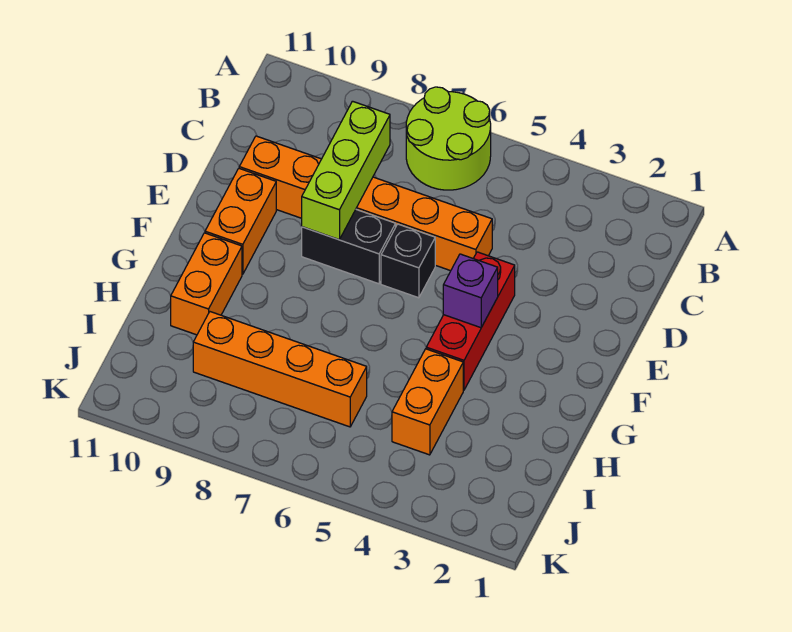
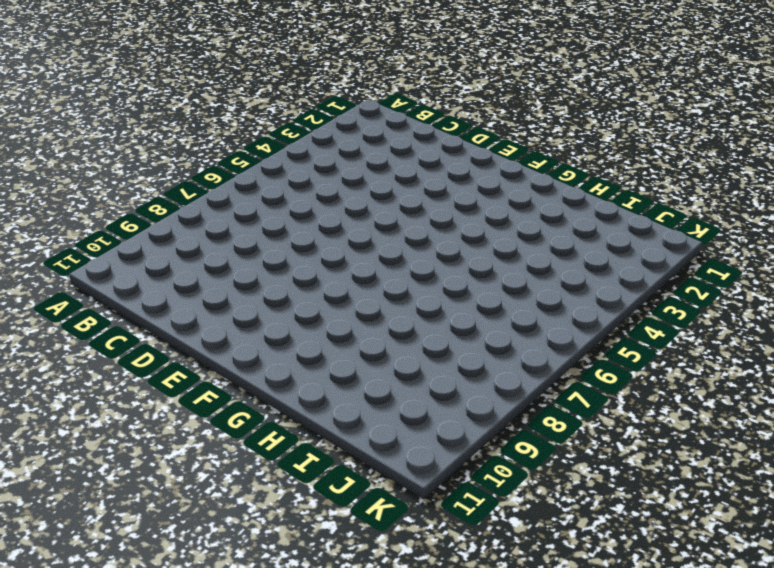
none -> lime 2x2 round brick [406,87,491,190]
none -> orange 1x6 brick [239,136,492,271]

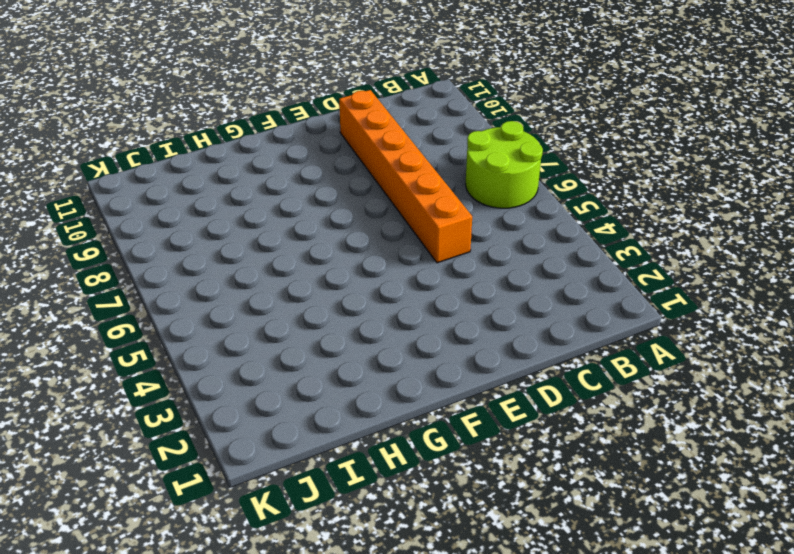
none -> red 1x3 brick [426,252,515,390]
none -> black 1x1 brick [381,224,435,298]

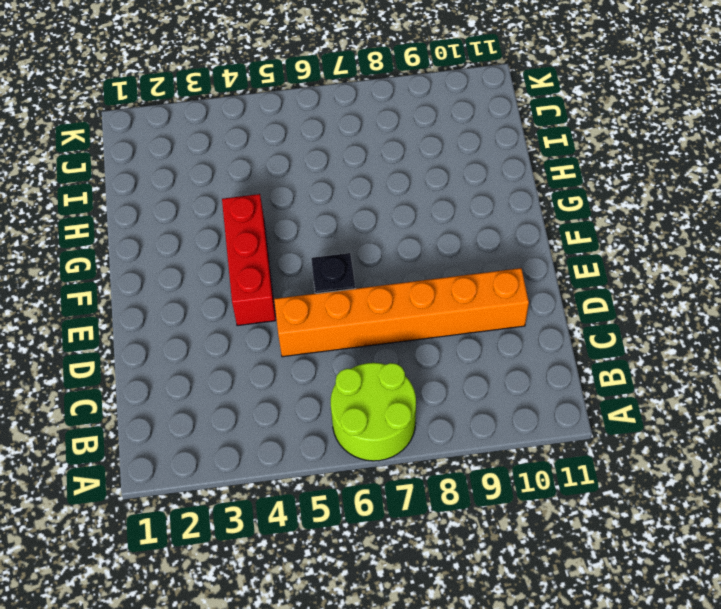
none -> black 1x2 brick [302,210,396,284]
none -> orange 1x2 brick [205,169,276,274]

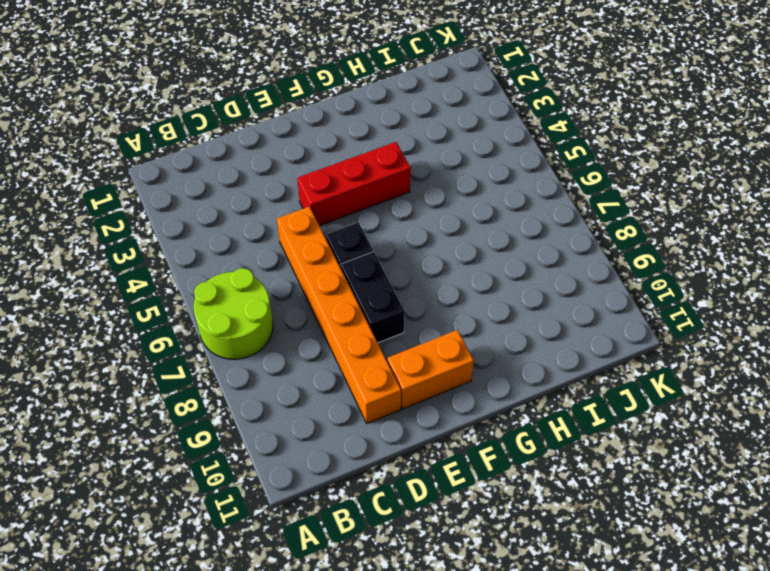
none -> orange 1x2 brick [171,233,242,335]
none -> orange 1x2 brick [392,349,463,455]

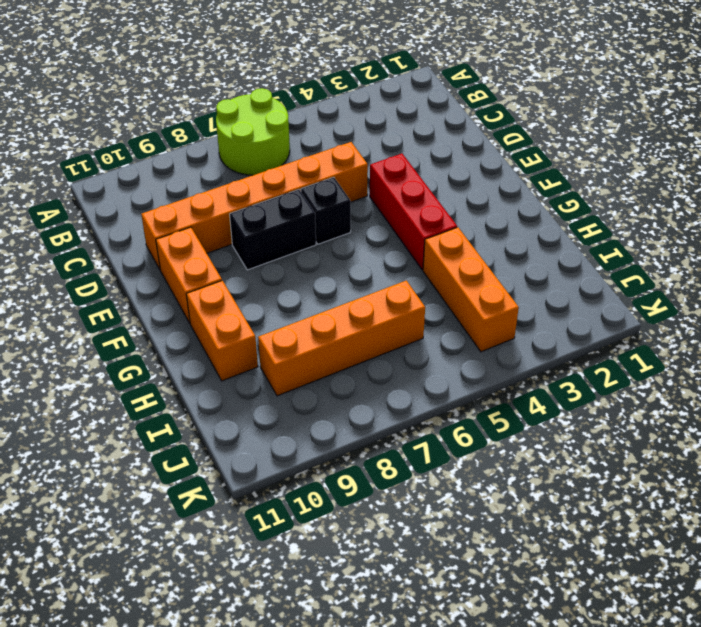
orange 1x3 brick [423,227,519,352] -> orange 1x2 brick [392,349,463,455]
none -> lime 1x3 brick [302,101,390,240]
none -> purple 1x1 brick [443,254,498,328]

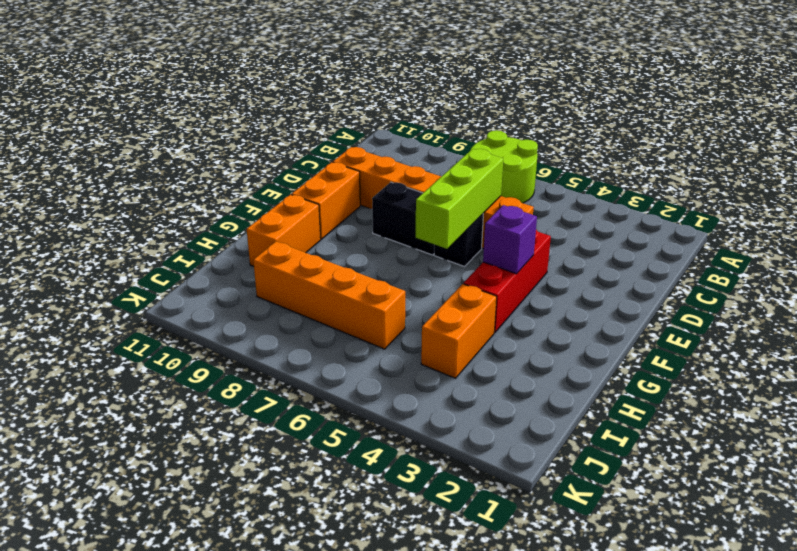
lime 1x3 brick [416,149,503,249] -> lime 1x3 brick moved to [302,101,390,240]

